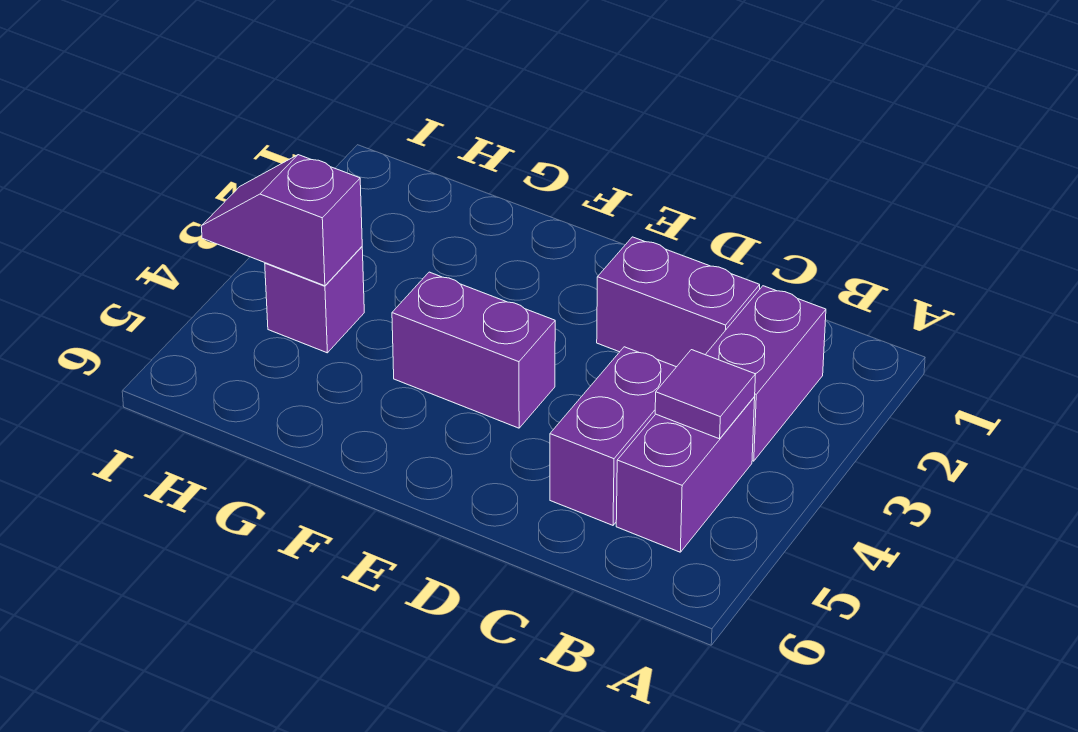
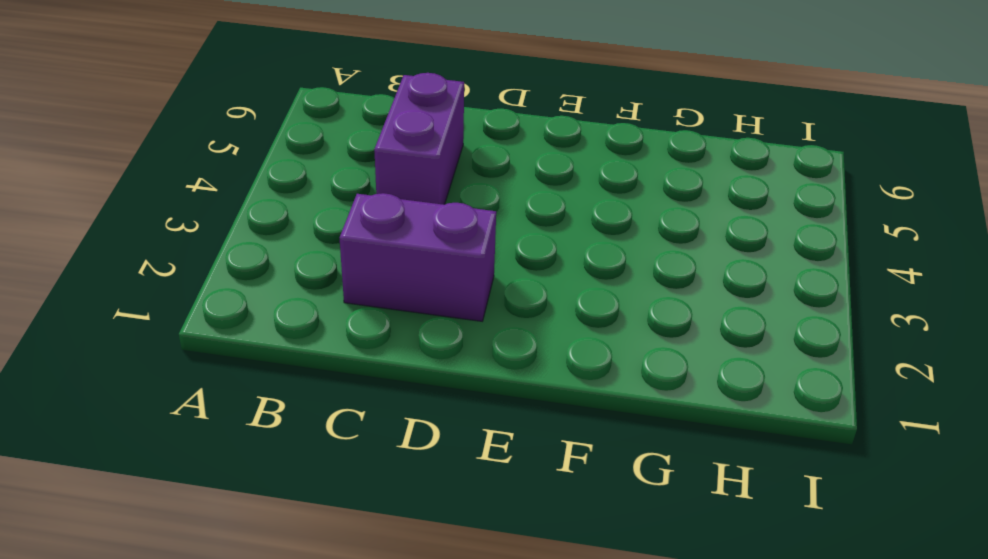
none -> purple 1x2 brick [705,286,826,461]
none -> purple 1x2 brick [616,397,755,552]

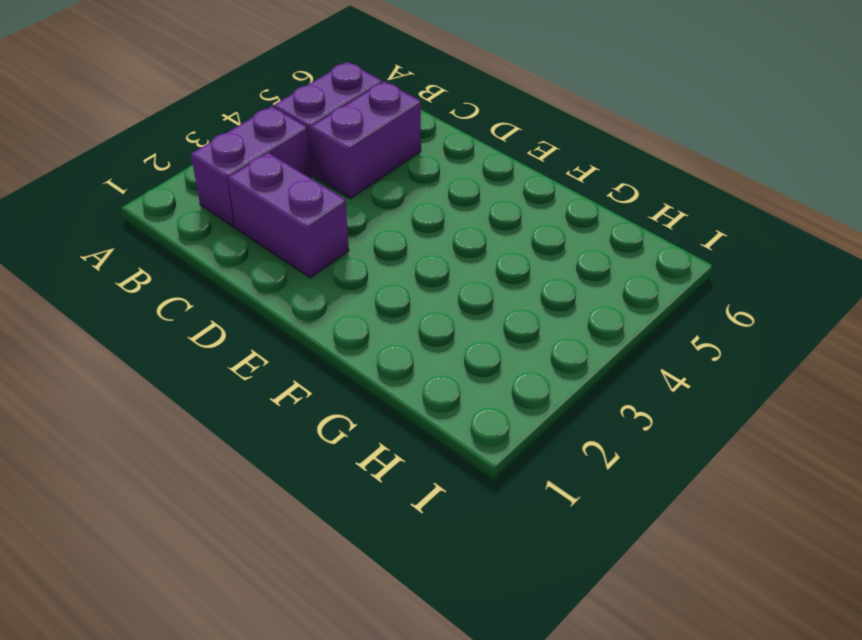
none -> purple 1x2 brick [392,272,555,428]
none -> purple 1x1 brick [265,247,364,353]

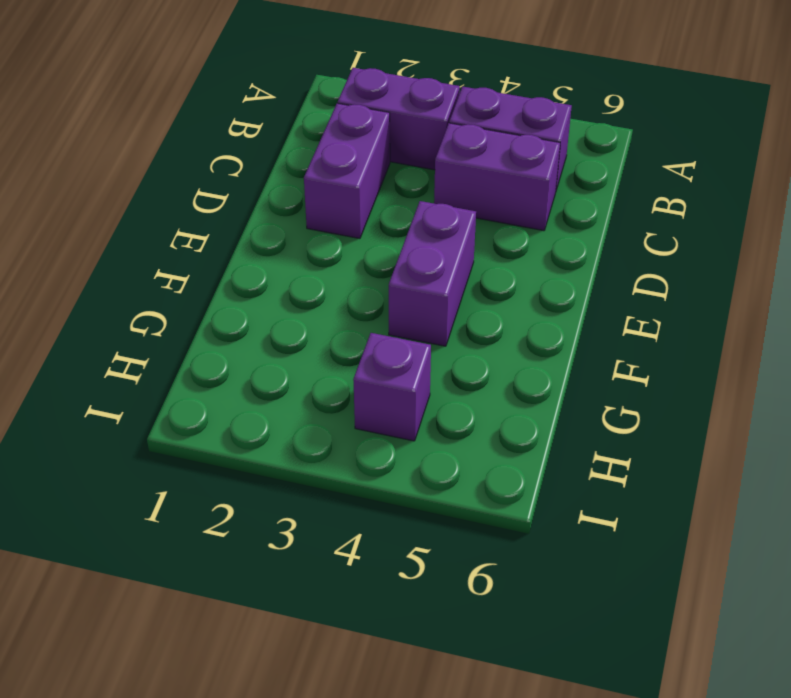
none -> purple 1x1 tile [655,350,756,439]
none -> purple 1x2 slope [201,155,362,286]

